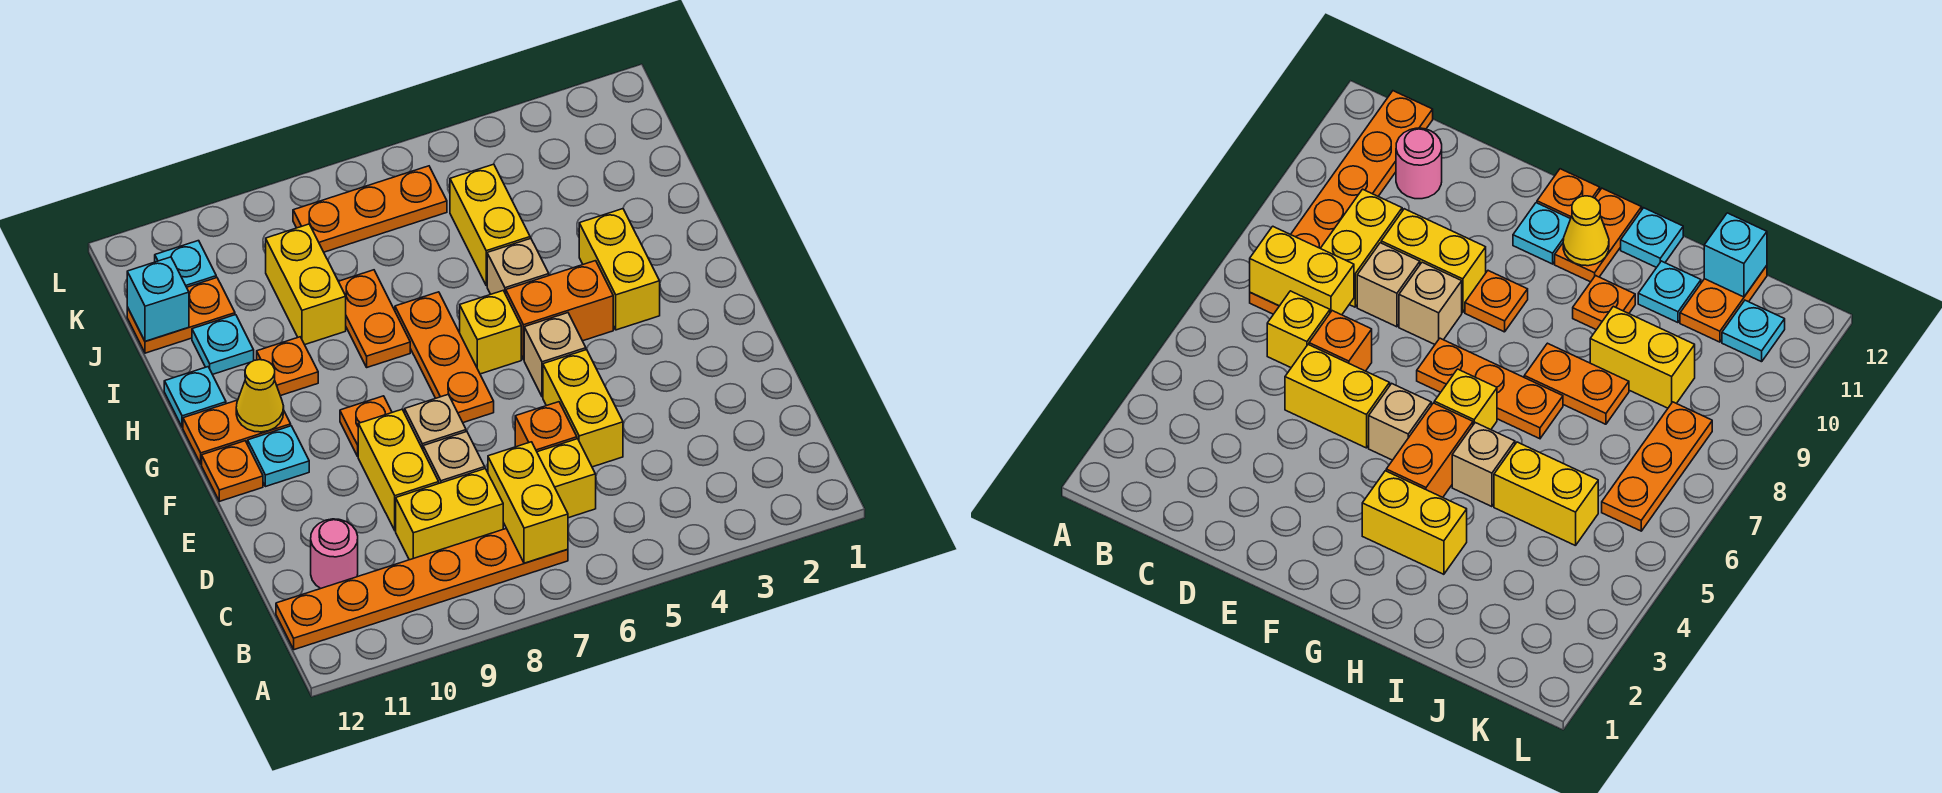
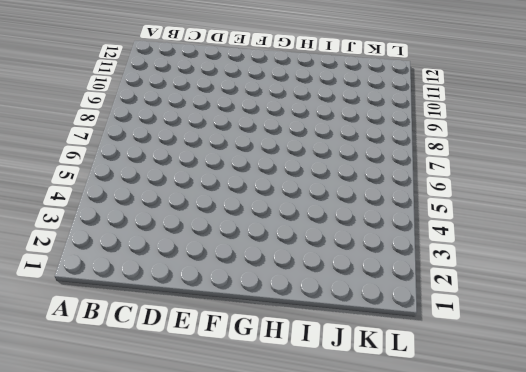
none -> orange 1x6 plate [276,529,568,650]
none -> yellow 1x1 brick [537,439,596,518]
none -> yellow 1x2 brick [396,468,503,560]
none -> pink 1x1 round brick [311,519,358,589]

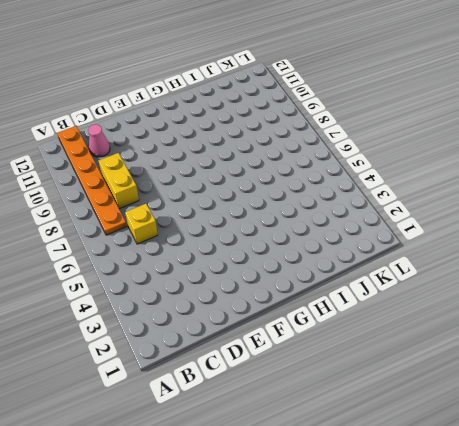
pink 1x1 cone [88,124,110,157] -> pink 1x1 round brick [311,519,358,589]
none -> yellow 1x2 brick [543,350,623,467]
none -> orange 1x1 brick [515,402,577,452]
none -> tan 1x1 brick [423,432,485,483]
none -> yellow 1x2 brick [358,409,439,531]

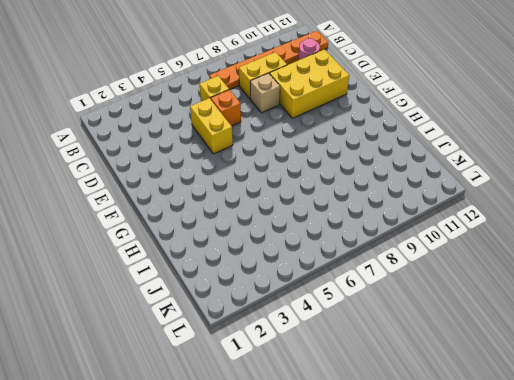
yellow 2x3 brick [270,49,349,118] -> yellow 1x2 brick [358,409,439,531]
none -> tan 1x1 brick [405,394,466,449]
none -> tan 1x1 brick [524,313,586,397]
none -> orange 1x3 plate [395,292,494,423]
none -> orange 1x1 plate [340,396,392,456]

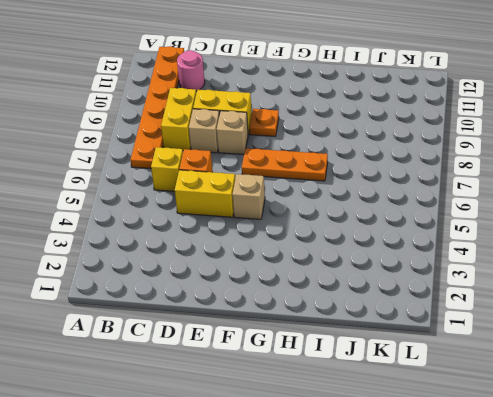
none -> cyan 1x1 plate [248,426,309,487]
none -> orange 1x1 plate [202,441,263,501]
none -> yellow 1x2 brick [579,209,660,330]
none -> orange 1x2 brick [506,261,613,360]

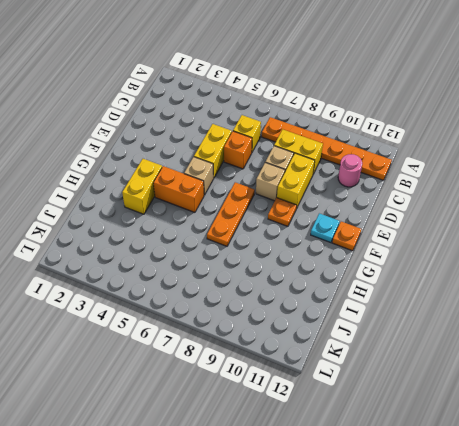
none -> yellow 1x1 brick [460,291,521,374]
none -> orange 1x2 plate [183,400,291,464]
none -> tan 1x1 brick [487,238,549,294]
none -> orange 1x2 plate [338,270,410,367]

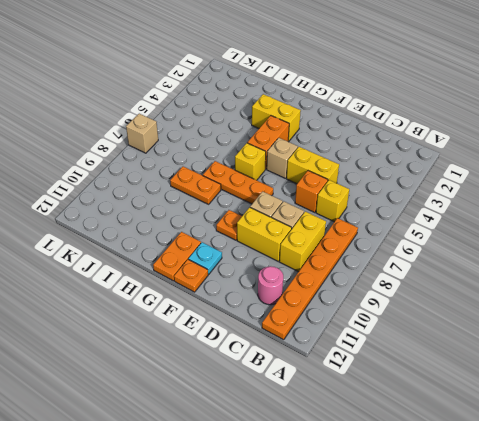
tan 1x1 brick [126,114,158,153] -> tan 1x1 brick moved to [487,238,549,294]
none -> orange 1x1 plate [257,337,318,396]
none -> cyan 1x1 plate [164,367,226,427]
none -> yellow 1x2 brick [450,164,530,286]
none -> yellow 1x2 brick [266,224,346,345]

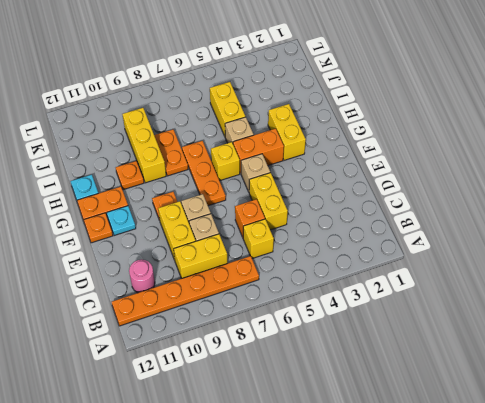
yellow 1x3 brick [122,108,166,183] -> yellow 1x2 brick [266,224,346,345]
none -> cyan 1x1 plate [192,315,254,374]
none -> orange 1x2 plate [127,278,235,353]
none -> orange 1x3 plate [293,166,447,252]
none -> cyan 1x1 plate [155,241,216,287]

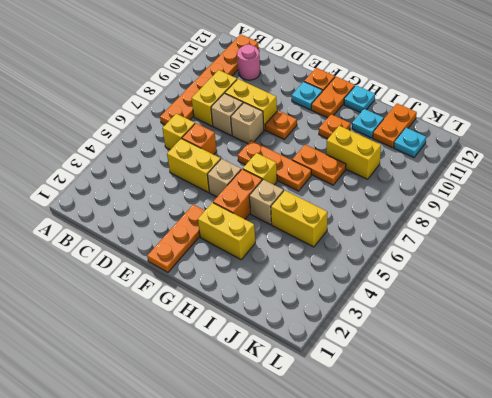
orange 1x3 plate [147,205,205,272] -> orange 1x3 plate moved to [293,166,447,252]
none -> yellow 1x2 brick [488,442,568,563]
none -> yellow 1x1 cone [236,360,284,432]
none -> cyan 1x1 brick [127,257,189,341]

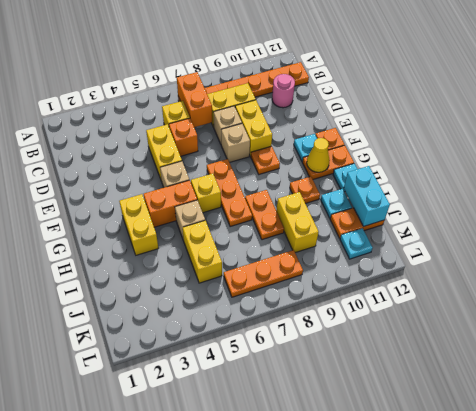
orange 1x2 brick [177,72,212,127] -> yellow 1x2 brick [488,442,568,563]
cyan 1x2 brick [344,166,390,227] -> cyan 1x1 brick [127,257,189,341]

